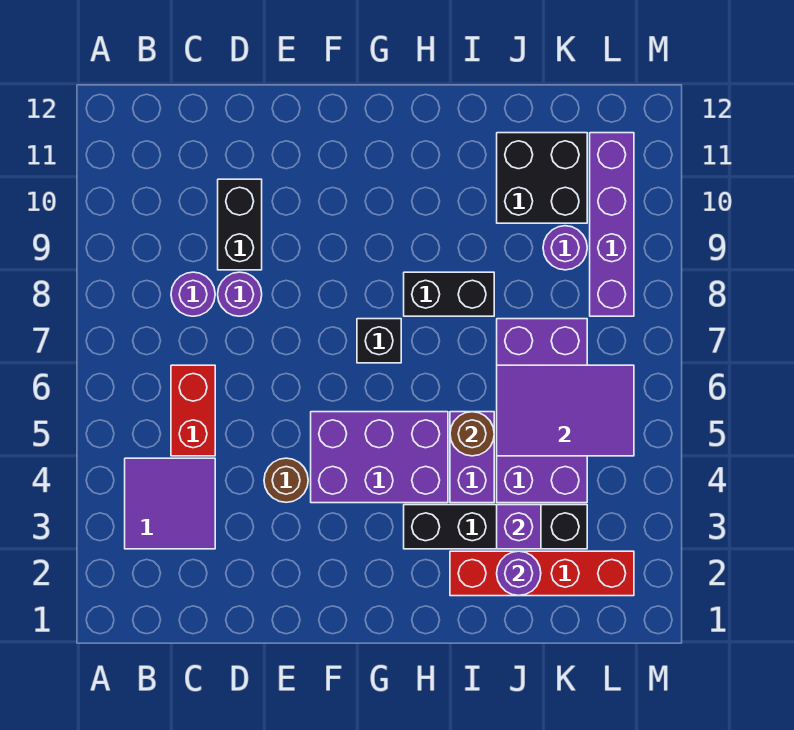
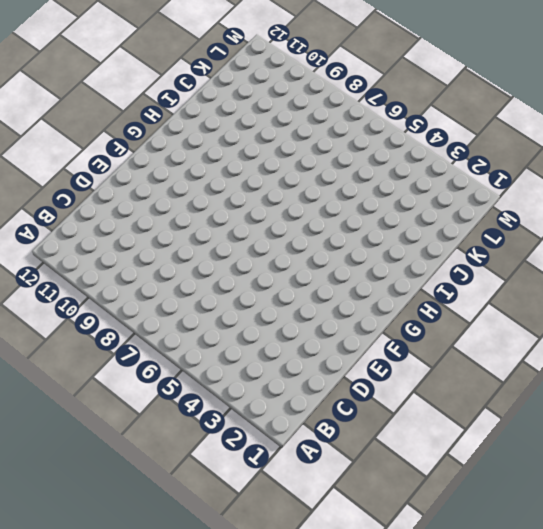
none -> purple 2x2 tile [125,458,215,549]
none -> red 1x2 brick [171,365,215,456]
none -> purple 1x1 round brick [171,272,215,316]

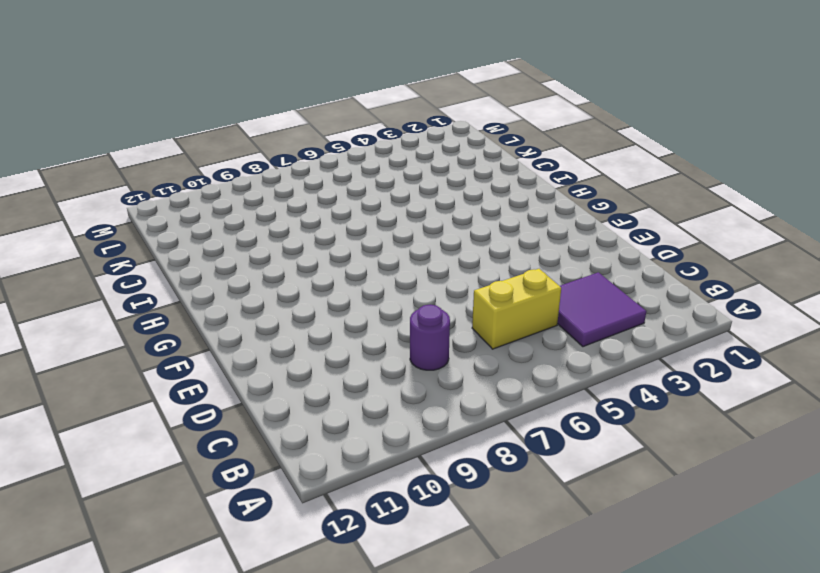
yellow 1x2 brick [472,269,561,349] -> red 1x2 brick [171,365,215,456]
none -> purple 1x1 round brick [218,272,262,316]
none -> black 1x2 brick [218,179,262,270]
none -> brown 1x1 round brick [264,458,308,502]

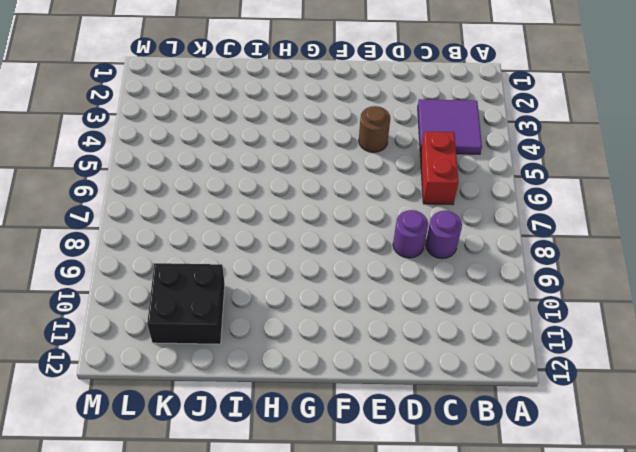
none -> black 1x2 brick [218,179,262,270]
none -> purple 2x3 brick [311,412,448,503]
none -> black 1x1 brick [357,319,401,363]

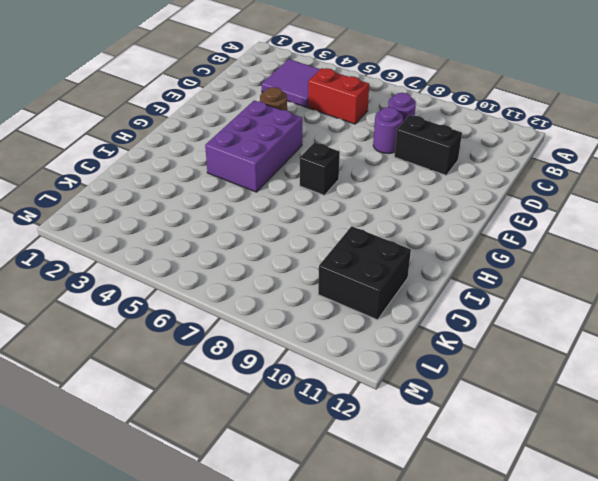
none -> black 1x4 brick [404,505,587,549]
none -> black 1x2 brick [404,272,494,316]
none -> red 1x4 brick [450,551,634,596]

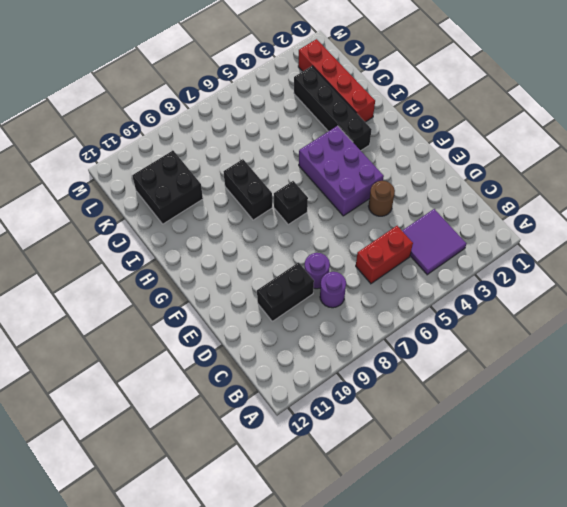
none -> purple 1x2 brick [450,412,494,503]
none -> purple 2x4 brick [497,319,587,503]
none -> purple 1x1 round brick [543,226,587,270]

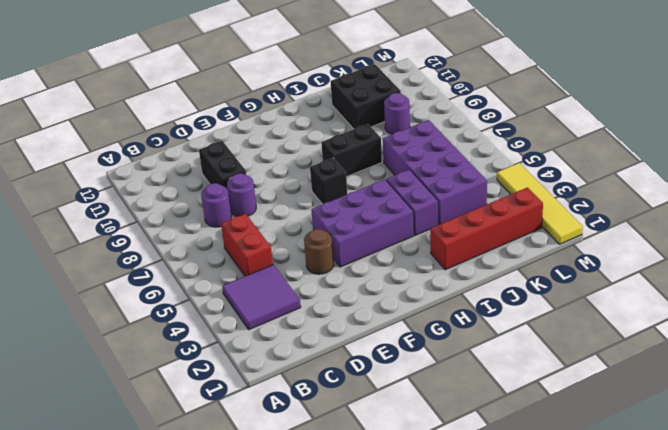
yellow 1x4 tile [497,163,583,244] -> none
none -> black 1x4 brick [404,505,587,549]
none -> purple 1x4 brick [590,133,634,316]
none -> brown 1x1 round brick [450,412,494,456]

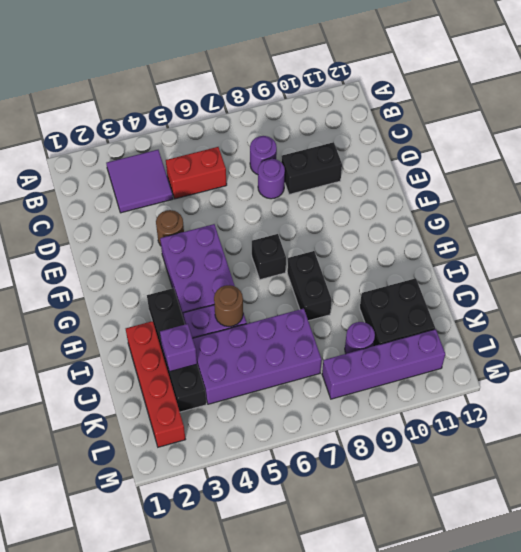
none -> purple 1x1 round brick [497,551,541,596]
none -> purple 2x3 tile [497,365,634,456]

